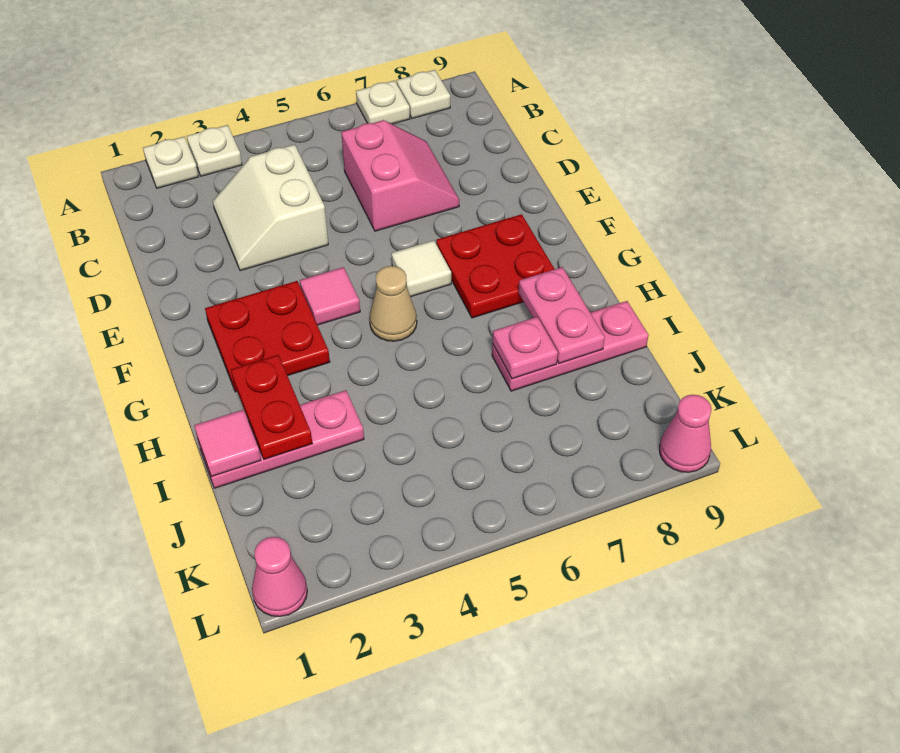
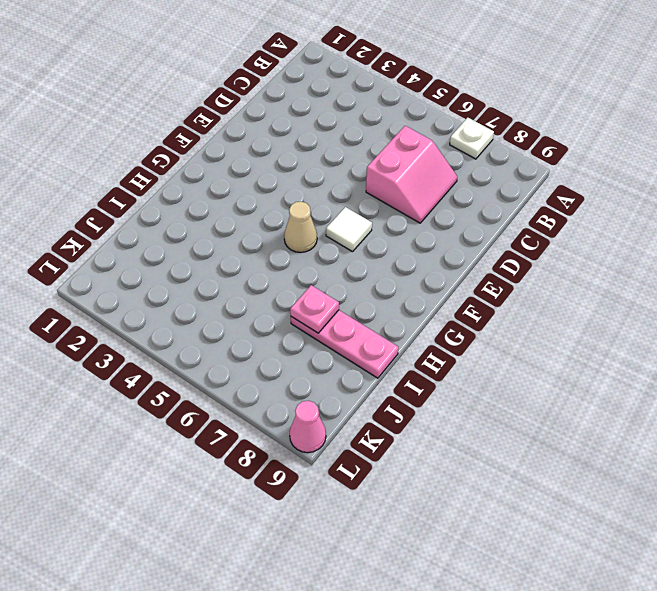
none -> white 1x1 plate [143,137,199,188]
none -> white 1x1 plate [187,125,242,176]
none -> white 1x1 plate [397,70,450,118]

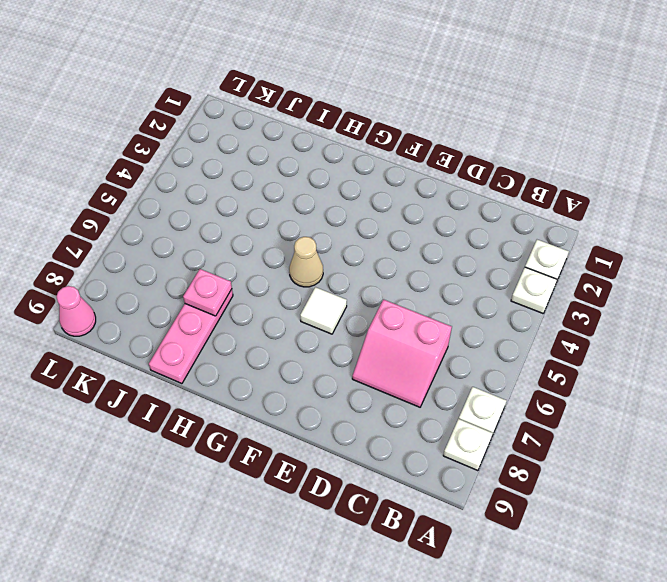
none -> white 2x2 slope [213,144,328,271]
none -> red 2x2 plate [205,281,330,392]
none -> pink 1x1 tile [300,267,360,325]

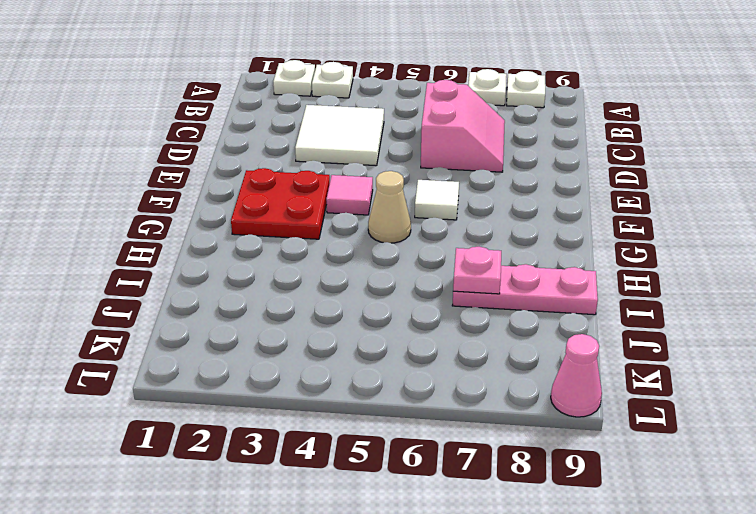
white 2x2 tile [295,105,384,166] -> white 2x2 slope [213,144,328,271]
none -> red 2x2 plate [436,214,554,318]
none -> pink 1x3 plate [198,390,364,488]
none -> pink 1x1 cone [252,537,307,617]

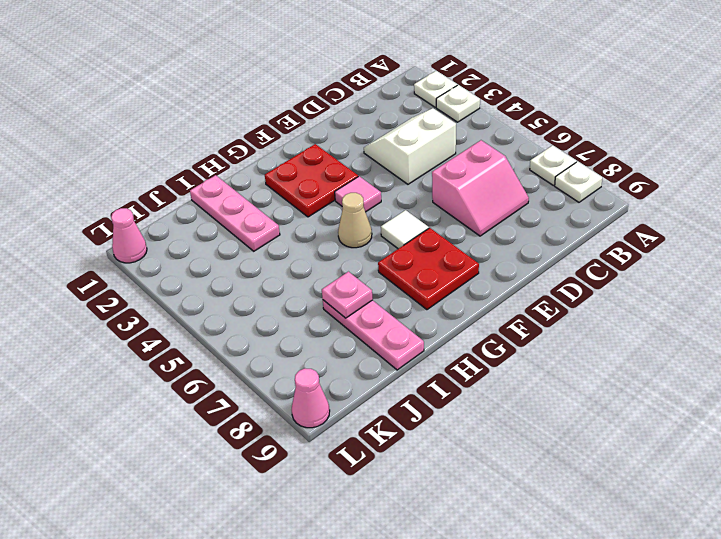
none -> red 1x2 plate [231,355,312,460]
none -> pink 1x2 plate [519,267,605,364]
none -> pink 1x1 tile [194,410,261,477]

